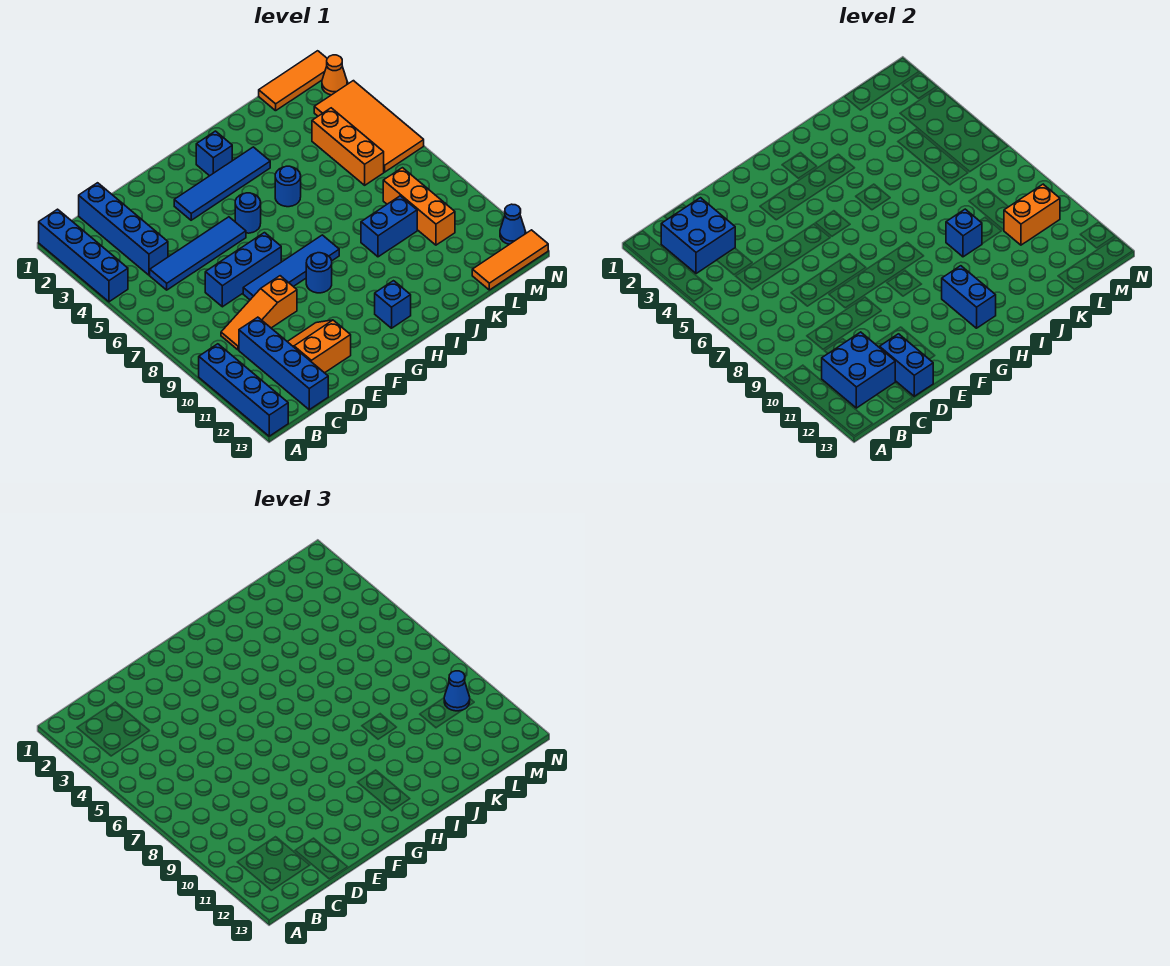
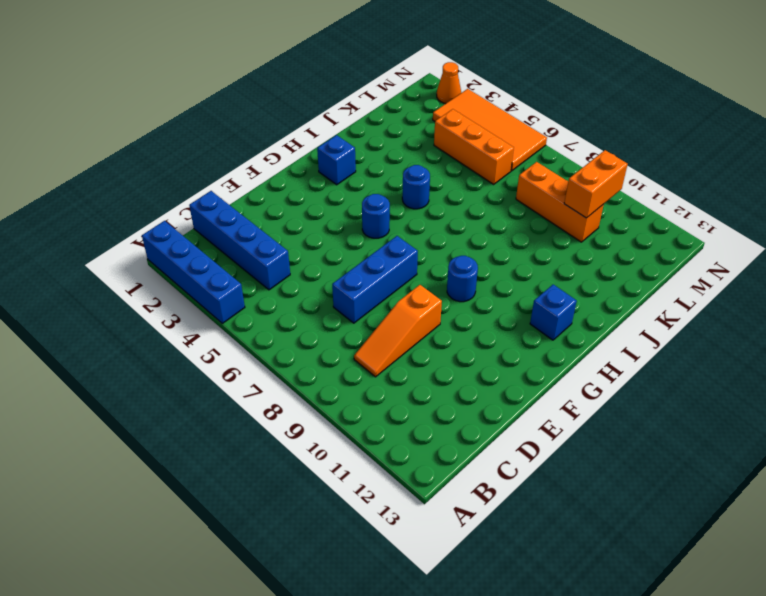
none -> blue 1x4 brick [199,344,288,436]
none -> blue 1x4 tile [150,217,246,290]
none -> blue 1x4 brick [239,317,328,410]
none -> orange 2x2 slope [287,320,351,373]

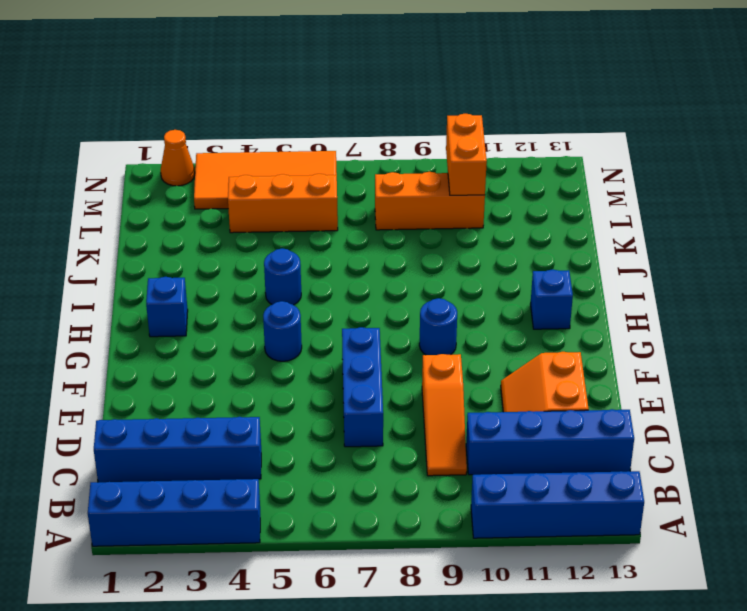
none -> blue 1x4 tile [150,217,246,290]
none -> blue 1x4 tile [243,235,339,300]
none -> blue 1x4 tile [174,147,270,220]
none -> blue 1x2 brick [361,196,417,257]

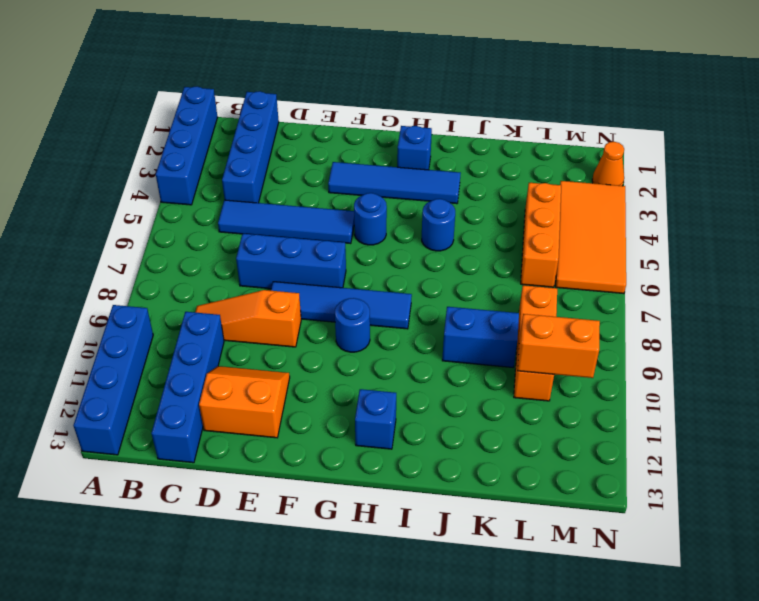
none -> orange 1x3 tile [259,51,327,111]
none -> orange 1x3 tile [472,230,548,290]
none -> blue 1x1 cone [500,204,525,244]
none -> blue 2x2 brick [661,198,735,274]

